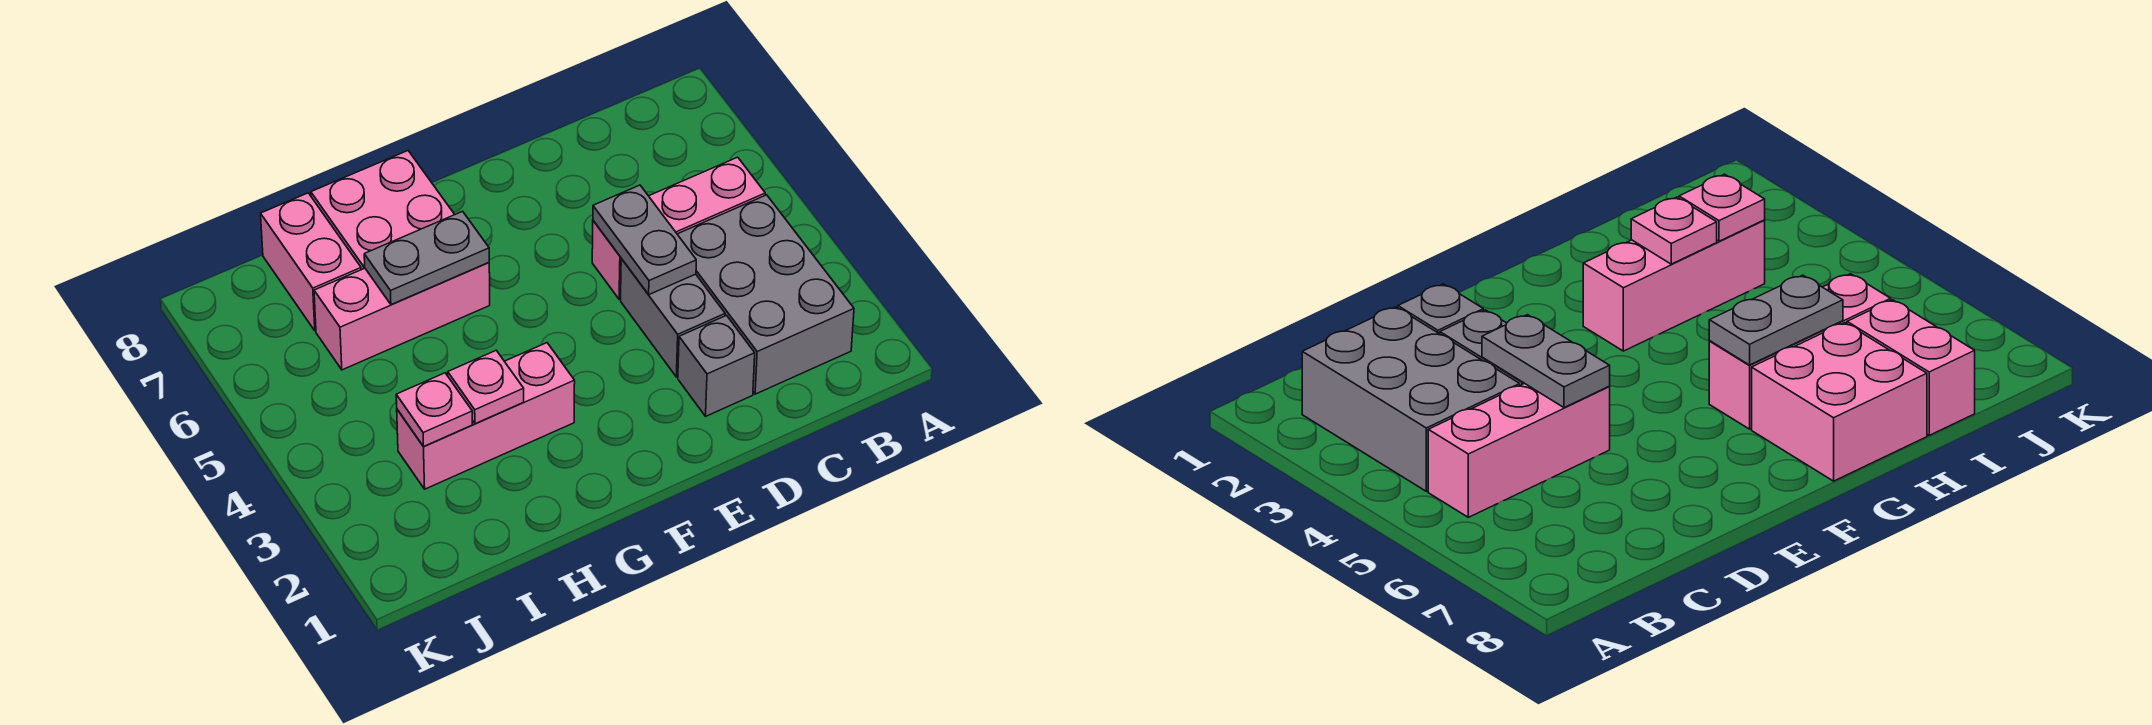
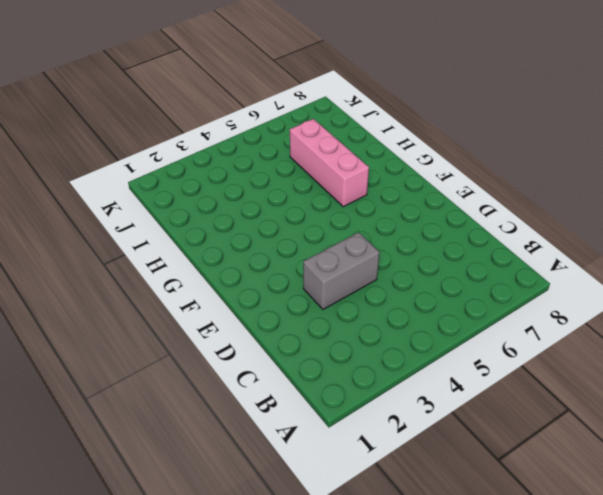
none -> grey 2x3 brick [677,195,854,394]
none -> pink 1x3 brick [592,157,765,299]
none -> grey 1x1 brick [678,316,755,416]

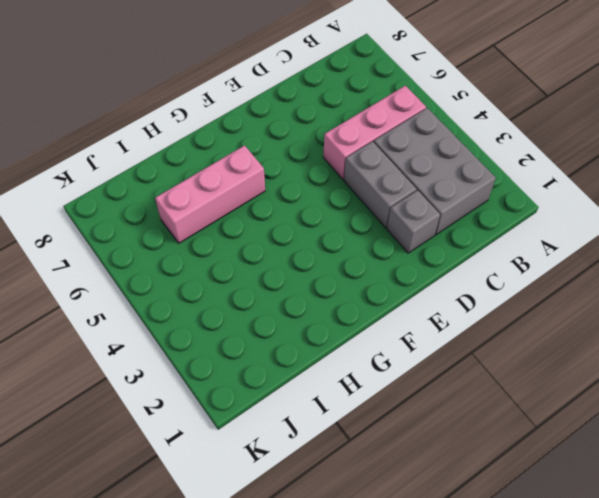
none -> pink 1x3 brick [397,343,575,489]
none -> pink 2x2 brick [311,151,455,270]
none -> pink 1x2 brick [261,193,361,331]

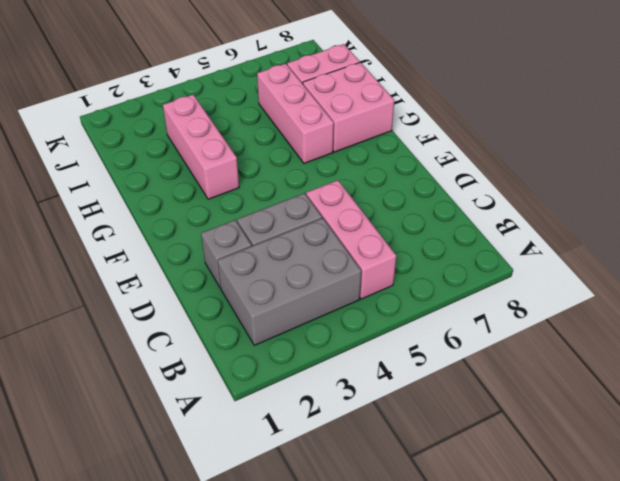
none -> grey 1x2 plate [593,185,696,295]
none -> grey 1x2 plate [364,211,489,305]
none -> pink 1x1 plate [448,350,524,424]

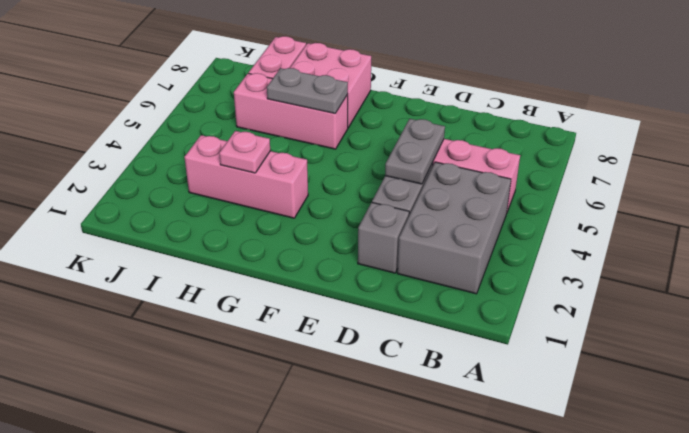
none -> pink 1x1 plate [396,373,473,447]

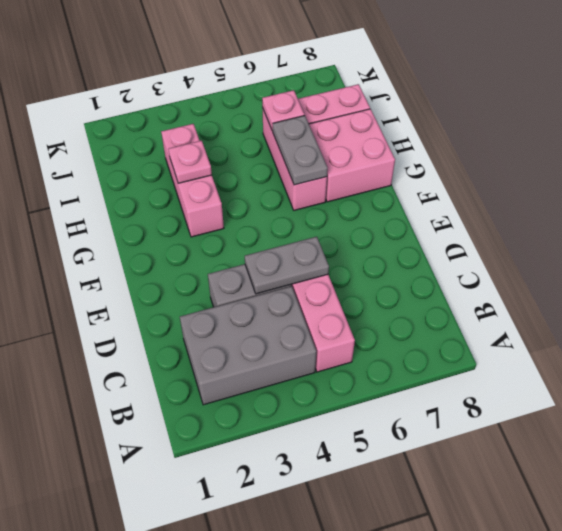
pink 1x1 plate [262,90,304,131] -> pink 1x1 plate moved to [396,373,473,447]
none -> grey 1x1 brick [678,316,755,416]

